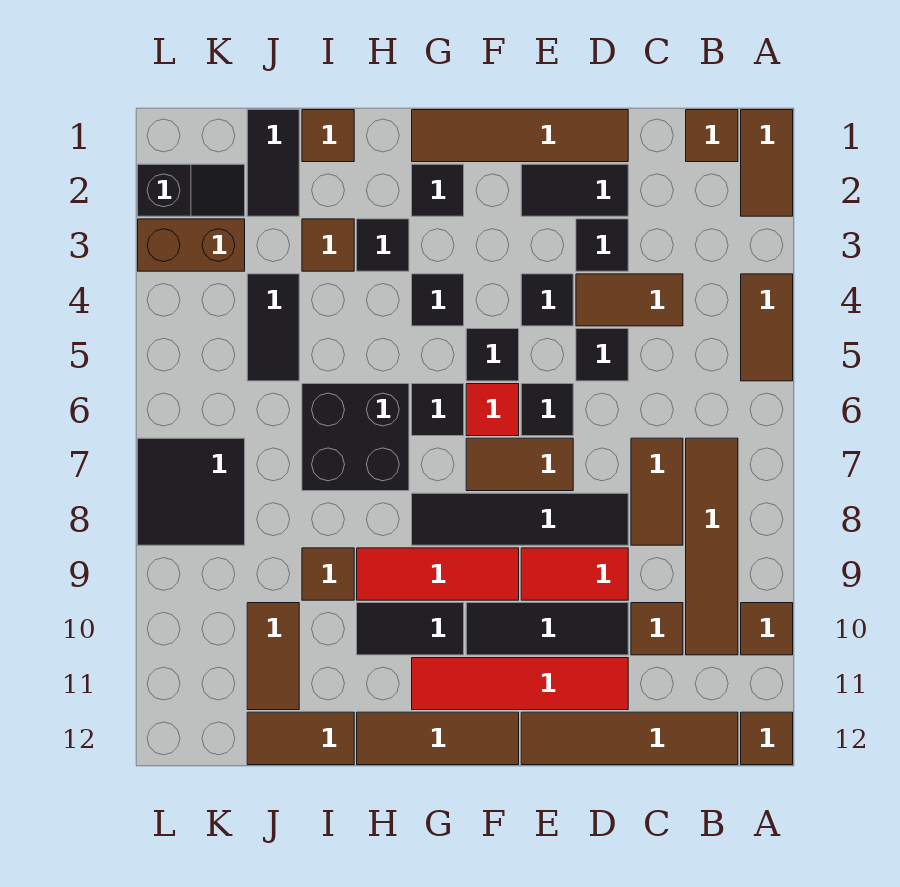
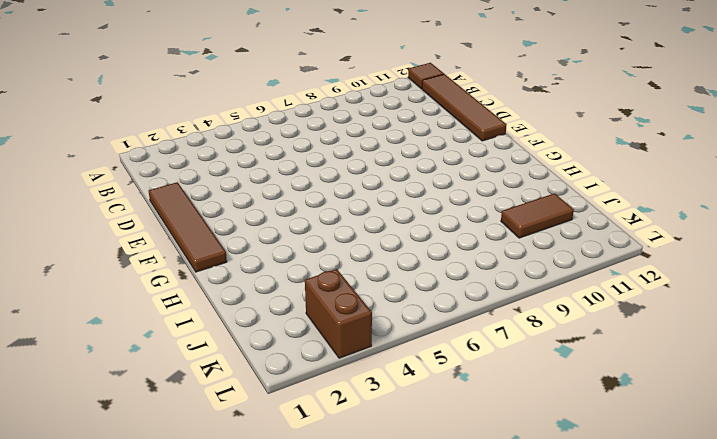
none -> brown 1x2 tile [741,110,793,216]
none -> brown 1x2 tile [741,274,793,381]
none -> brown 1x1 tile [741,603,793,655]
none -> brown 1x1 tile [686,110,738,162]

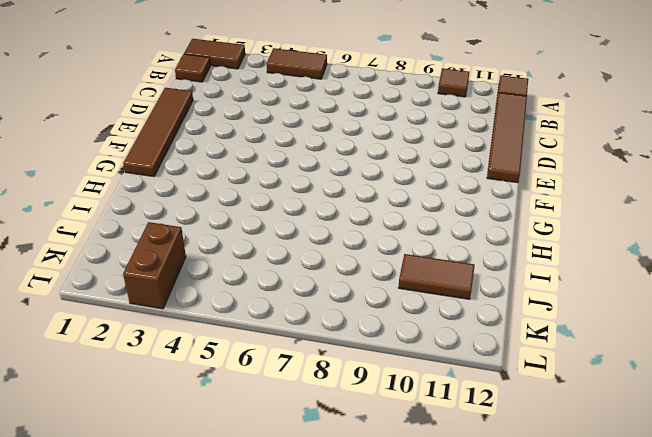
none -> brown 1x4 tile [686,438,738,655]
none -> brown 1x2 tile [576,274,683,326]
none -> brown 1x2 tile [631,438,683,545]
none -> brown 1x1 tile [631,603,683,655]

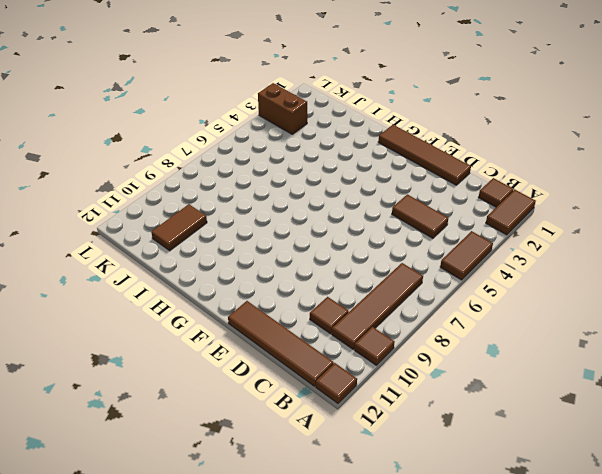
none -> brown 1x2 tile [631,438,683,545]
none -> black 1x2 tile [521,164,628,216]
none -> black 1x1 tile [576,219,628,271]
none -> black 1x1 tile [576,329,628,381]

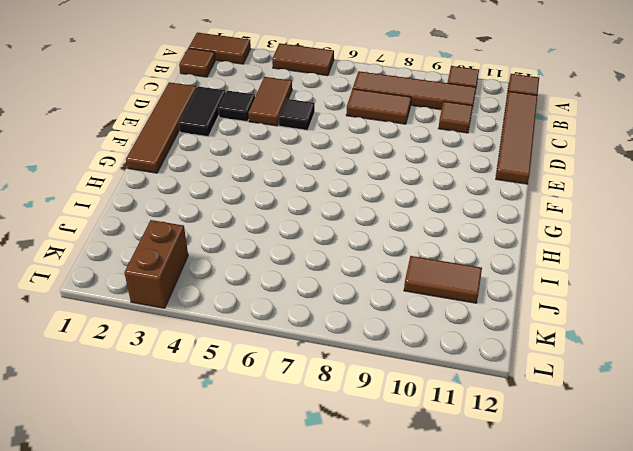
none -> black 1x4 tile [412,493,628,545]
none -> red 1x2 tile [521,548,628,600]
none -> black 1x3 tile [466,603,628,655]
none -> red 1x4 tile [412,658,628,710]

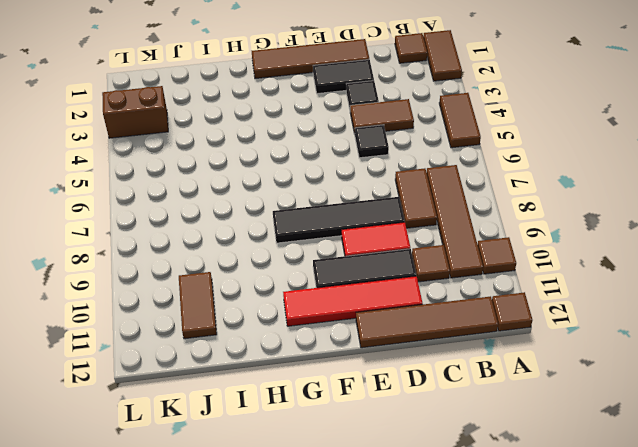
none -> black 1x1 tile [521,274,573,326]
none -> black 1x1 tile [521,384,573,436]
none -> brown 1x2 tile [466,438,573,491]
none -> black 1x1 tile [466,329,519,381]

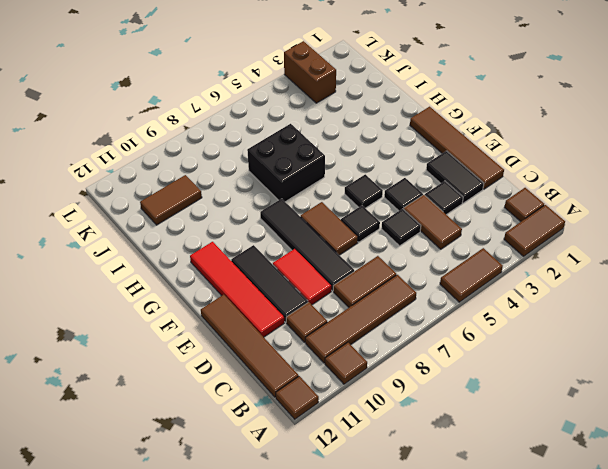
none -> red 1x1 tile [466,384,519,436]
none -> red 1x3 tile [357,548,519,600]
none -> brown 1x3 tile [357,712,519,765]
none -> black 1x1 tile [412,164,464,216]

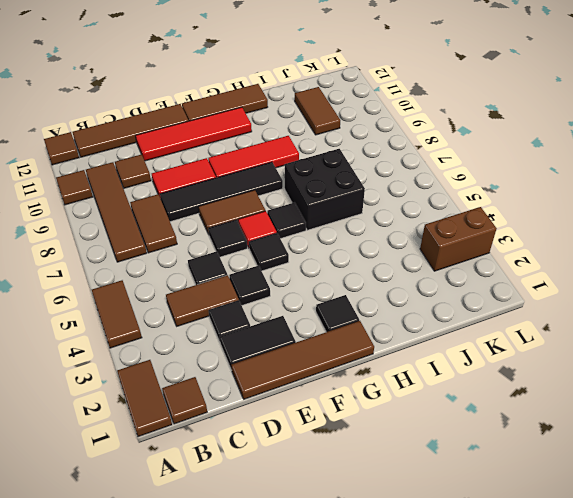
none -> black 1x3 tile [466,603,628,655]
none -> black 1x1 tile [412,274,464,326]
none -> black 1x2 tile [357,603,464,655]
none -> black 1x1 tile [357,219,409,271]

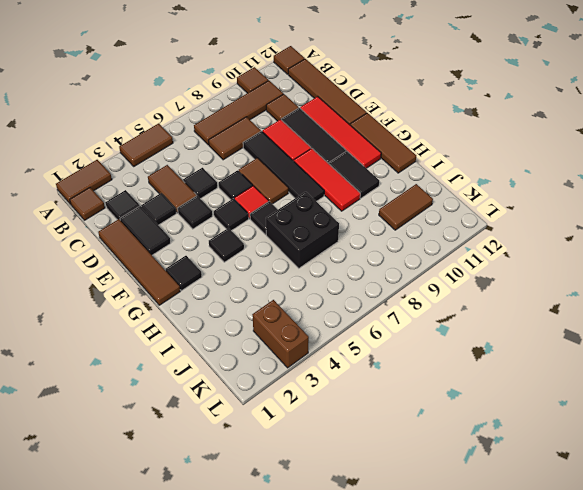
black 1x1 tile [106,190,140,220] -> black 1x1 tile moved to [357,219,409,271]
none -> brown 1x1 tile [302,110,354,162]
none -> brown 1x1 tile [302,219,354,271]
none -> brown 1x1 tile [302,548,354,600]
none -> brown 1x2 tile [247,712,354,765]

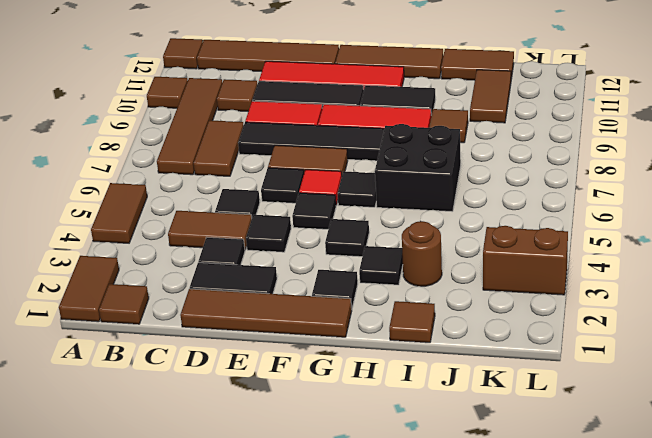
brown 1x1 round brick [402,221,442,286] -> brown 1x1 tile [302,219,354,271]
none -> black 1x2 tile [247,110,299,216]
none -> black 1x2 tile [247,274,299,381]
none -> black 1x2 slope [138,164,245,216]
none -> black 2x2 tile [138,438,245,545]

